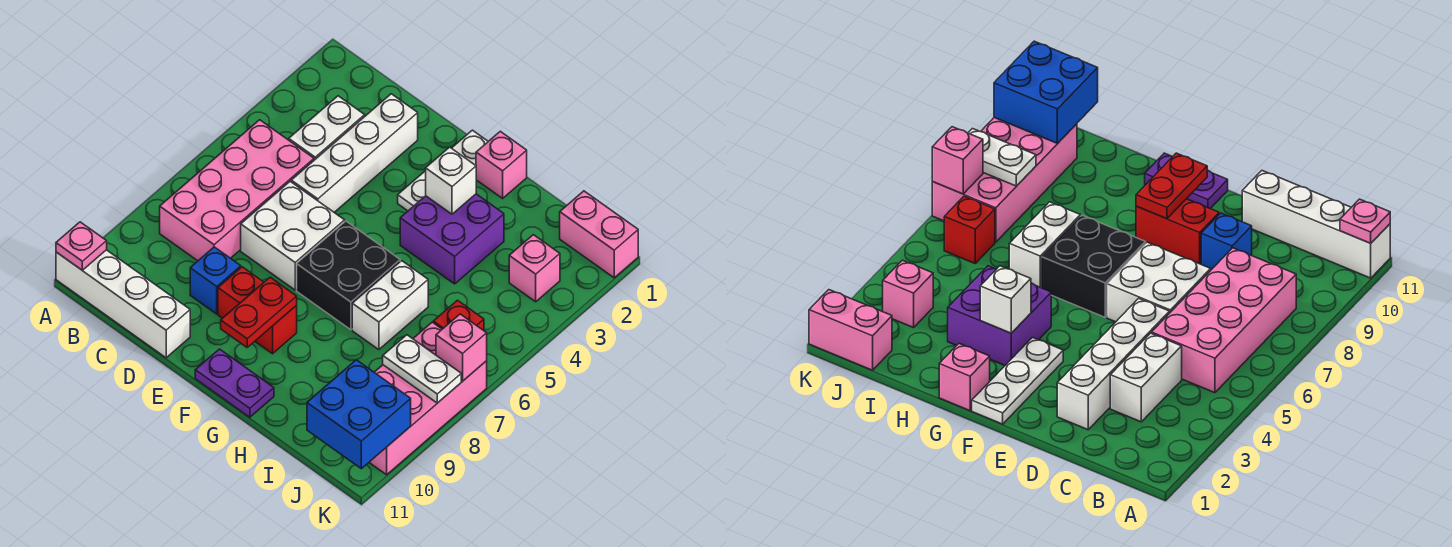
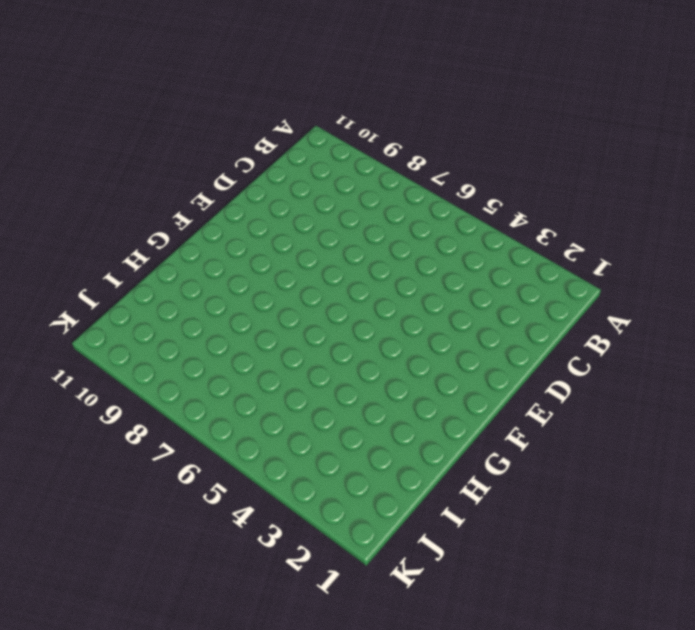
none -> white 1x4 brick [56,250,190,358]
none -> pink 2x4 brick [160,120,314,261]
none -> white 1x2 brick [289,96,365,160]

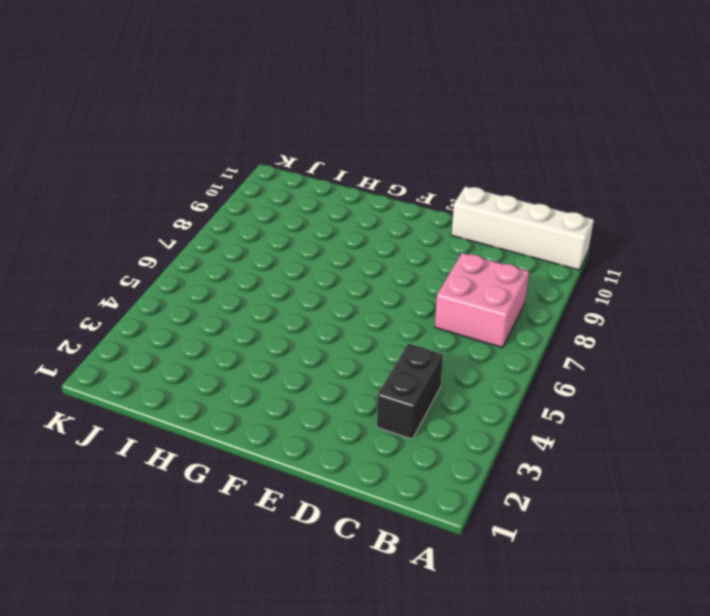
pink 2x2 brick [435,253,529,348] -> pink 2x4 brick [160,120,314,261]
black 1x2 brick [377,344,443,439] -> white 1x2 brick [289,96,365,160]
none -> white 1x4 brick [291,94,418,212]
none -> white 2x2 brick [241,181,345,290]
none -> blue 1x1 brick [190,247,241,314]

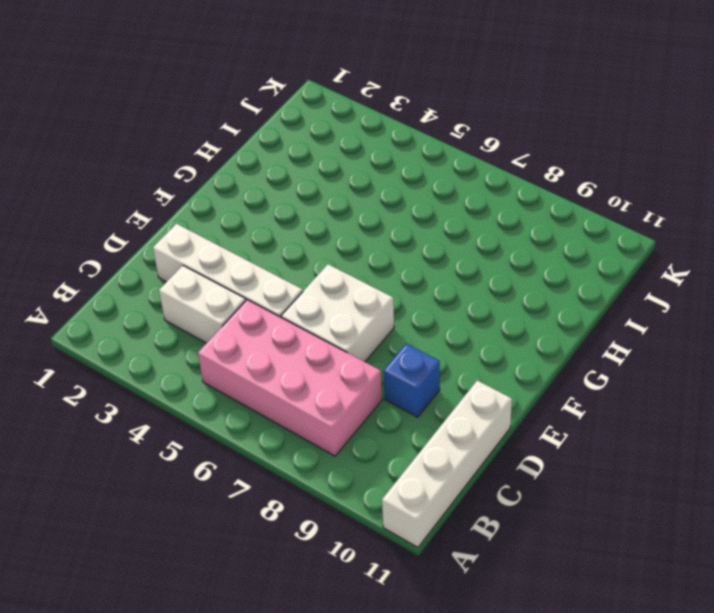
none -> red 1x2 brick [218,267,297,354]
none -> white 1x3 plate [398,130,488,211]
none -> black 2x2 brick [297,221,400,330]

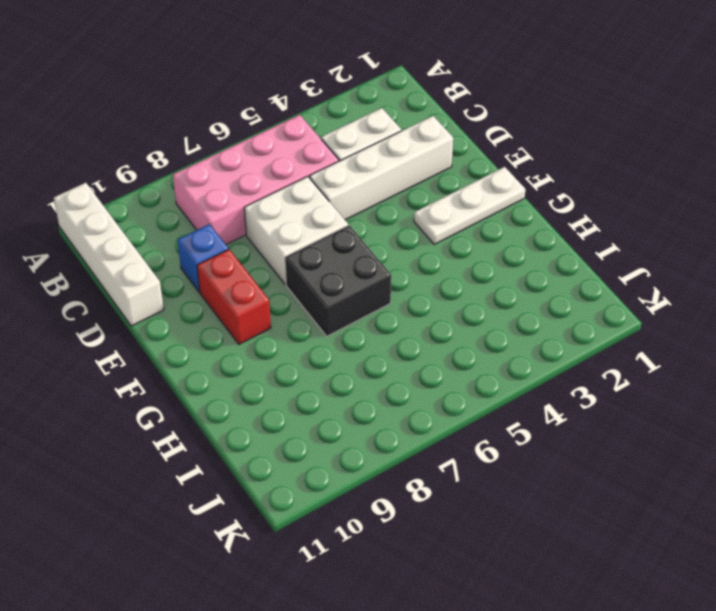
none -> purple 1x2 plate [195,349,274,417]
none -> pink 1x1 brick [476,131,527,198]
none -> purple 2x2 brick [400,194,504,284]

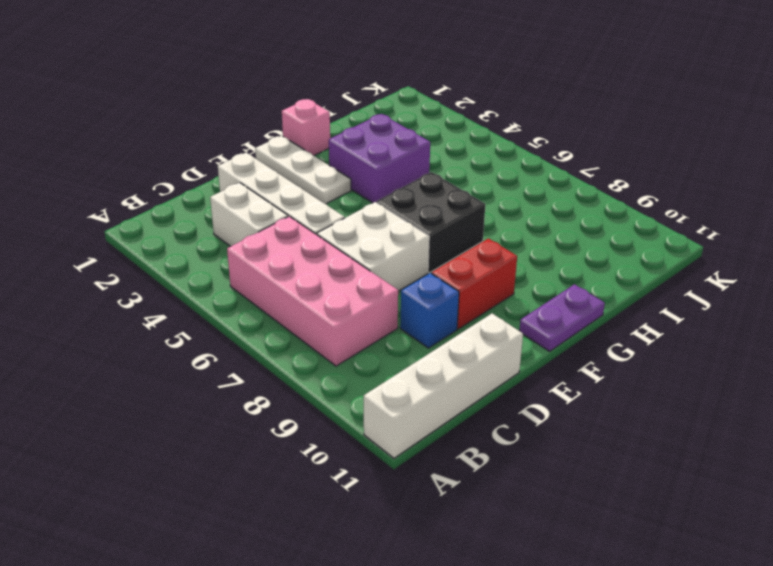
none -> white 1x2 brick [352,261,428,350]
none -> pink 1x2 brick [560,191,638,278]
none -> pink 1x1 brick [509,235,560,302]

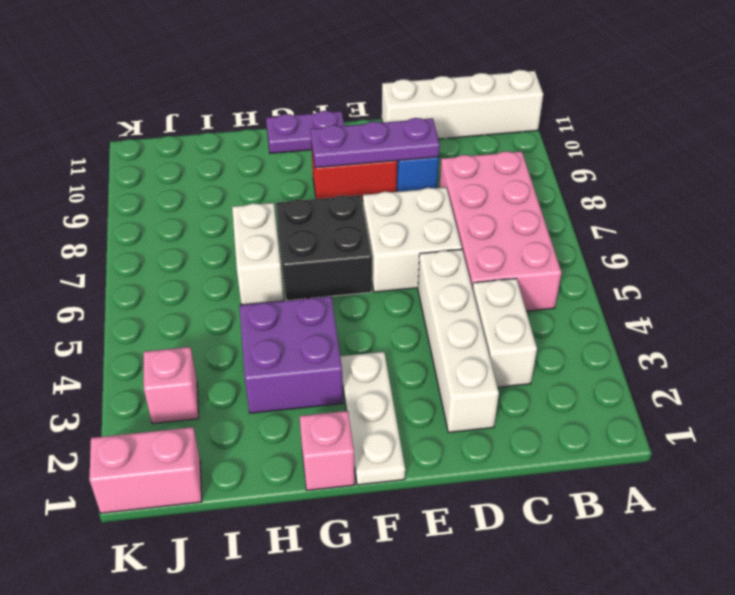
purple 1x3 plate [311,118,440,168] -> red 1x2 plate [221,277,297,347]
none -> red 1x1 brick [433,300,484,331]
none -> pink 2x4 brick [369,322,487,475]
none -> pink 1x1 plate [56,222,107,271]

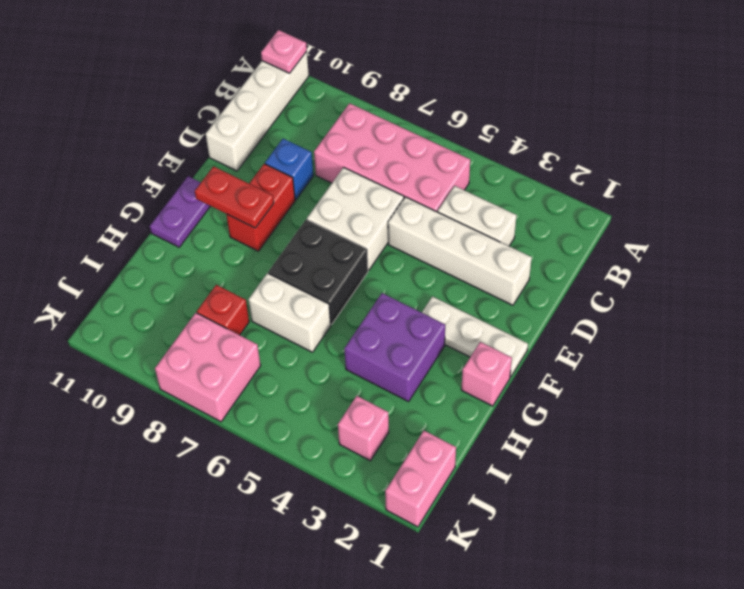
red 1x1 brick [197,285,249,335] -> red 1x1 brick moved to [433,300,484,331]
pink 2x2 brick [155,313,261,422] -> pink 2x4 brick [369,322,487,475]
none -> white 1x1 brick [426,147,476,214]
none -> white 1x2 plate [383,335,461,403]
none -> blue 2x2 brick [307,360,411,469]

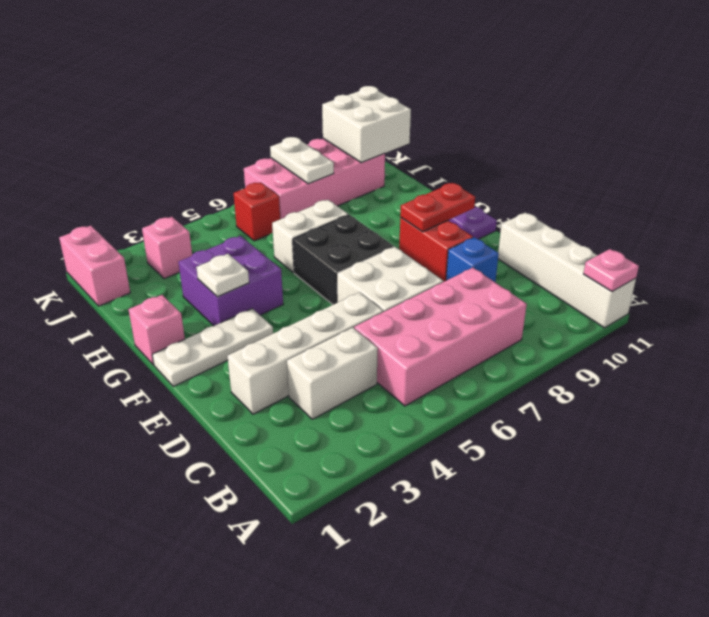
white 1x1 plate [196,254,249,297] -> white 1x1 brick [426,147,476,214]
white 2x2 brick [322,86,411,163] -> blue 2x2 brick [307,360,411,469]
none -> pink 1x1 brick [436,314,487,381]

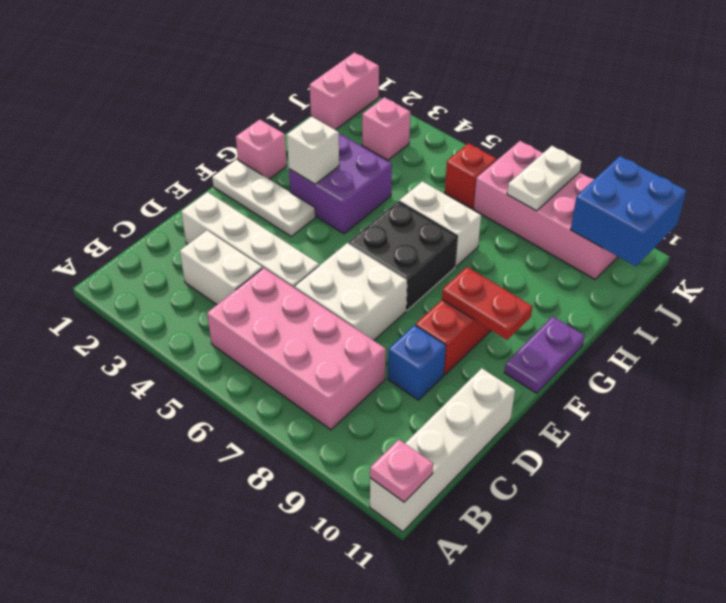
none -> pink 1x1 brick [436,314,487,381]

